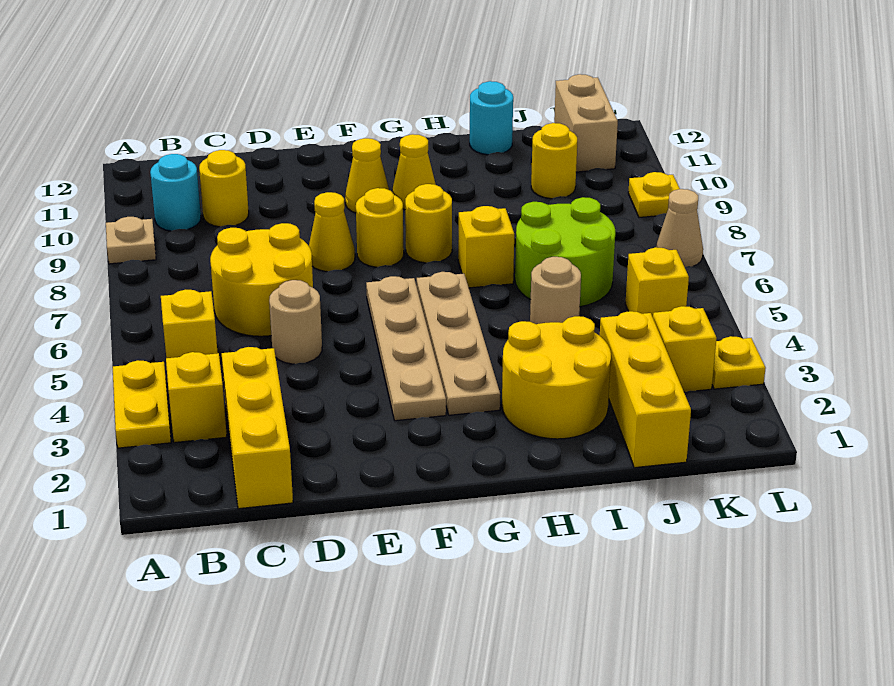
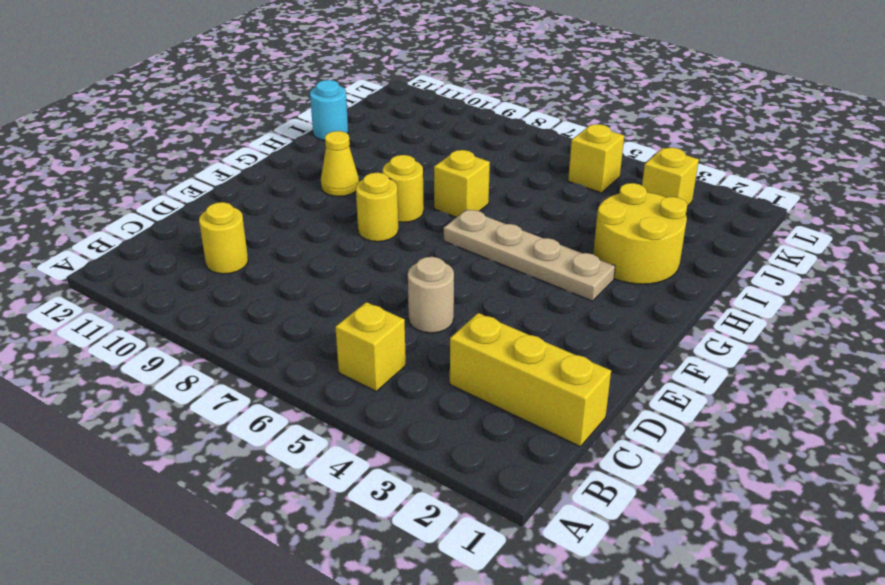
none -> yellow 1x2 plate [113,360,171,448]
none -> tan 1x1 plate [106,217,156,264]
none -> yellow 1x1 brick [166,352,227,443]

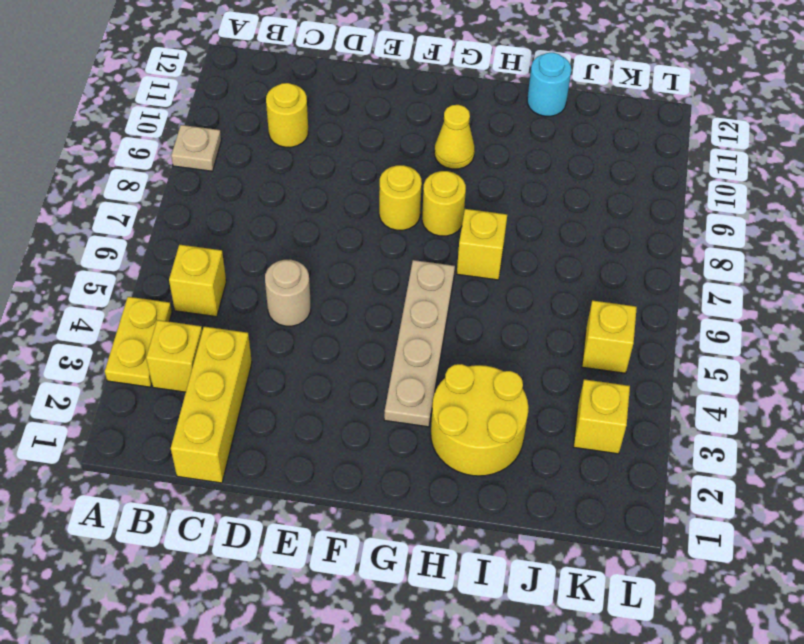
none -> cyan 1x1 round brick [150,154,201,231]
none -> yellow 2x2 round brick [210,223,313,336]
none -> yellow 1x1 cone [309,192,355,272]

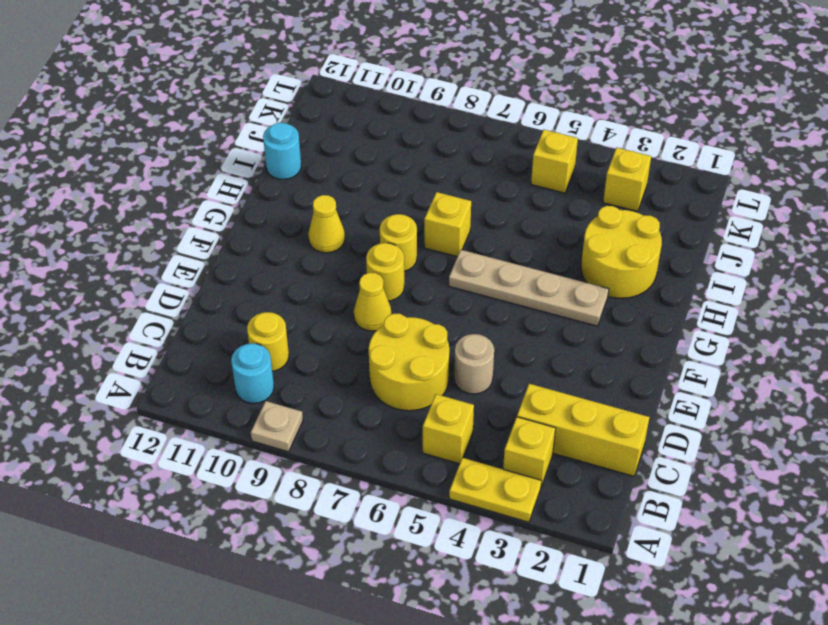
none -> tan 1x4 plate [366,276,446,421]
none -> yellow 1x1 cone [345,138,389,213]
none -> tan 1x1 round brick [530,257,581,324]

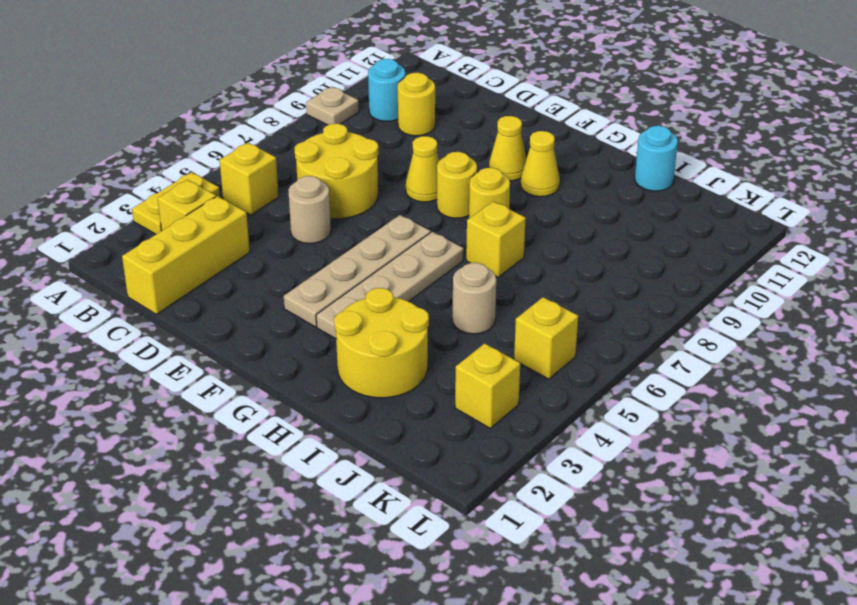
none -> lime 2x2 round brick [515,197,615,307]
none -> yellow 1x3 brick [600,311,691,468]
none -> yellow 1x1 round brick [531,123,577,199]

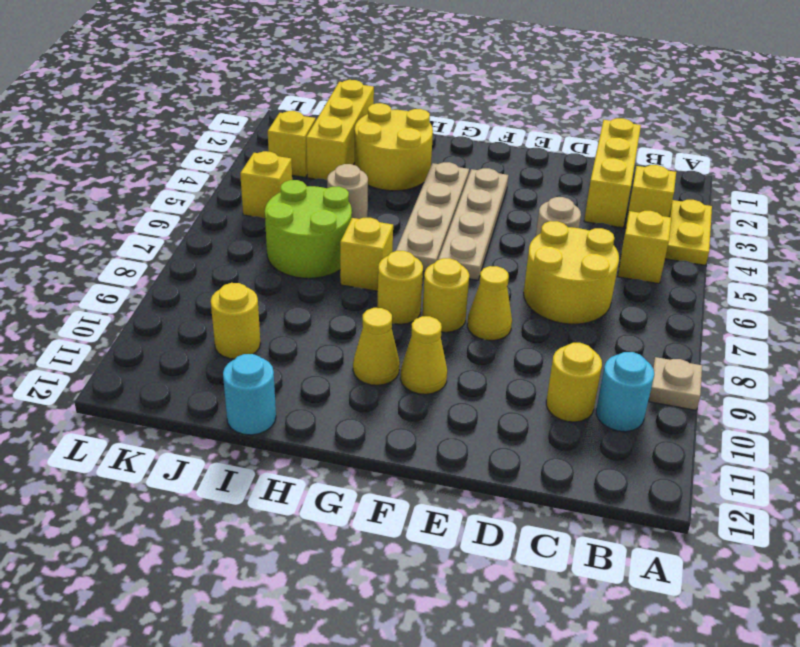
none -> tan 1x2 brick [554,74,618,172]
none -> yellow 1x1 plate [712,336,766,389]
none -> tan 1x1 cone [656,189,703,267]

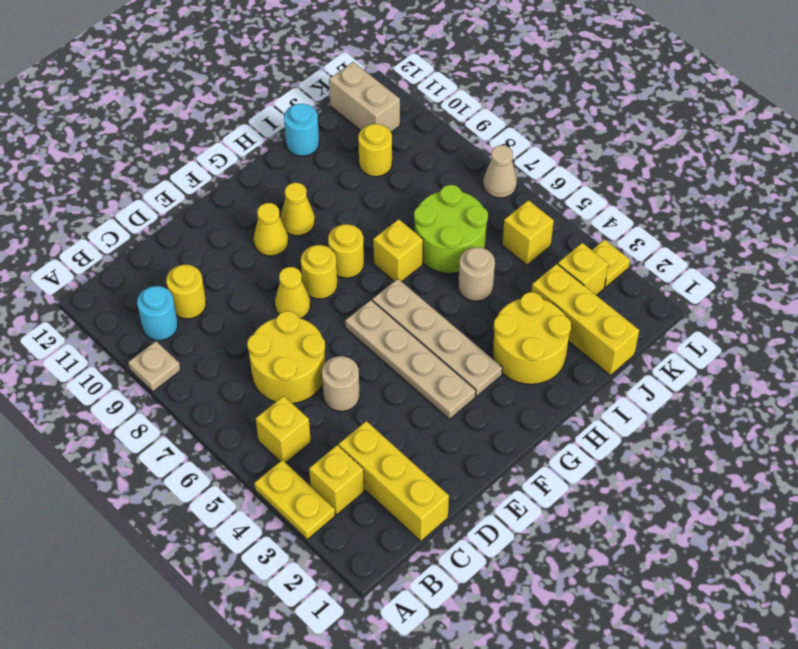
none -> yellow 1x1 plate [628,172,680,217]

